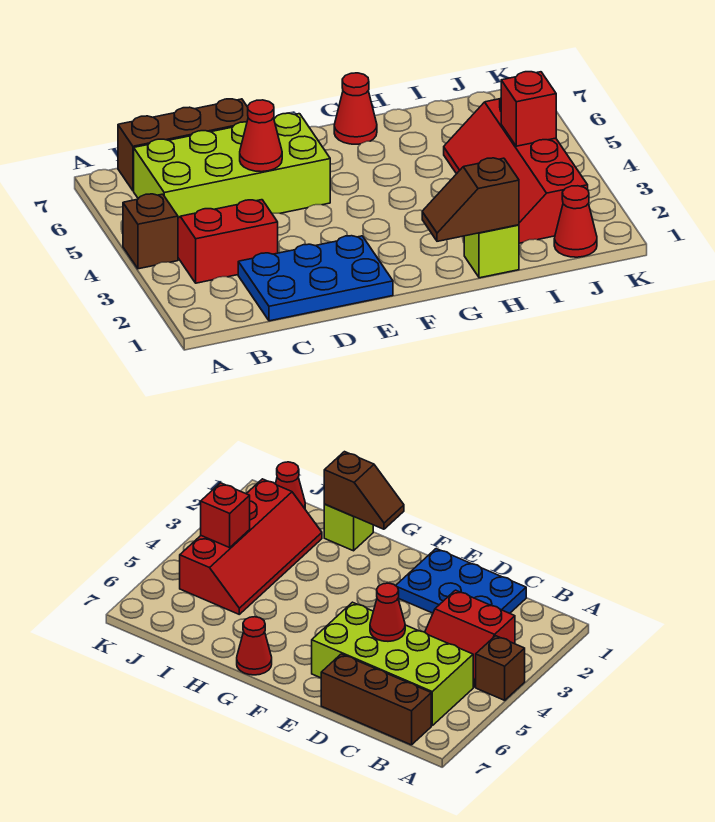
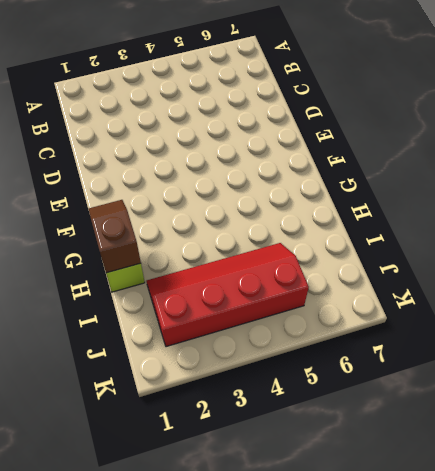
none -> brown 1x1 brick [123,194,178,269]
none -> red 2x2 slope [178,200,278,283]
none -> lime 2x4 brick [134,113,330,218]

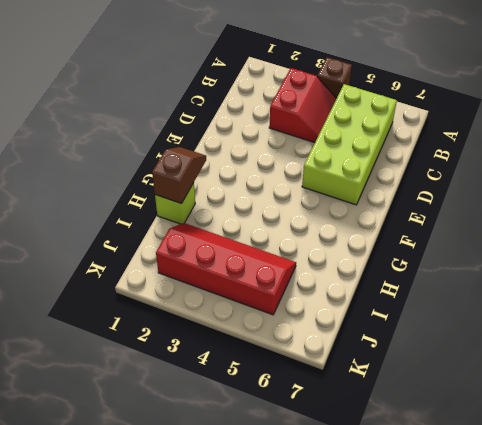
none -> brown 1x3 brick [118,99,248,191]
none -> blue 2x3 plate [238,236,393,321]
none -> red 1x1 cone [334,73,377,144]

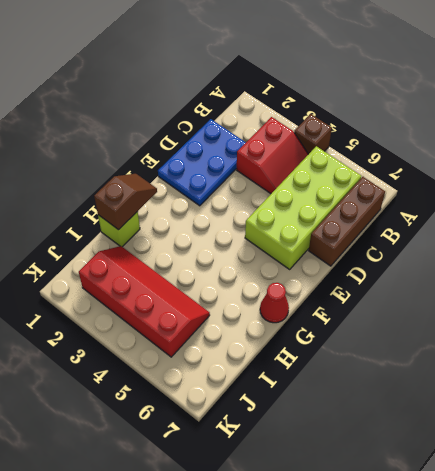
none -> red 1x1 cone [554,186,597,257]
none -> red 1x1 cone [240,100,282,172]
none -> red 1x1 brick [501,72,556,146]

